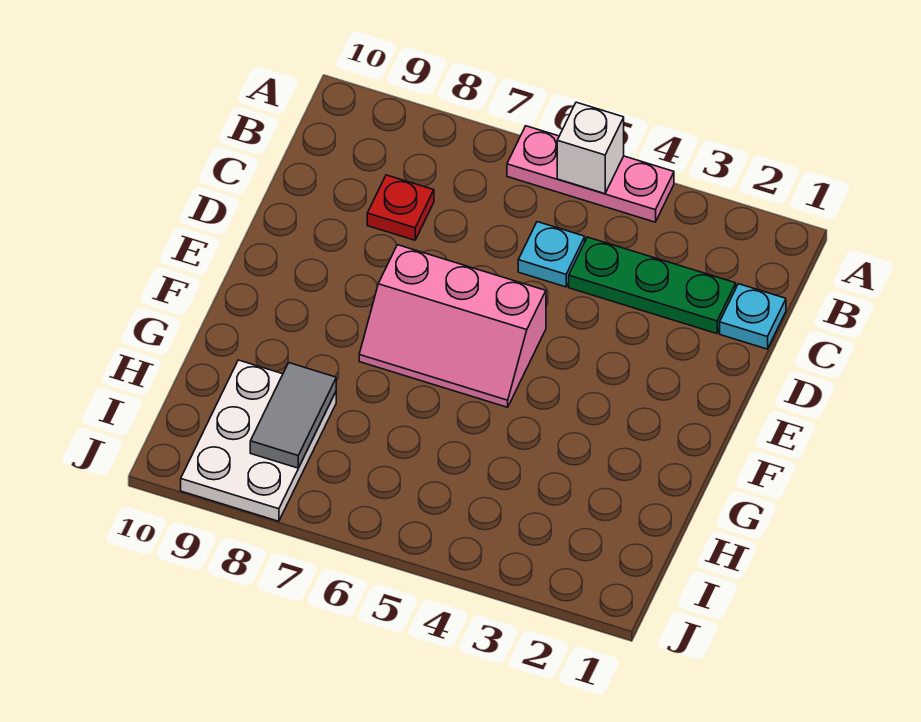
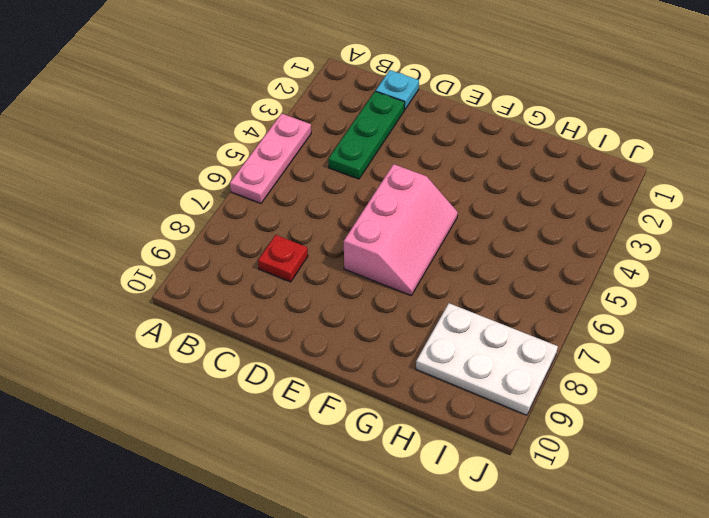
none -> cyan 1x1 plate [518,222,585,287]
none -> white 1x1 brick [557,102,624,194]

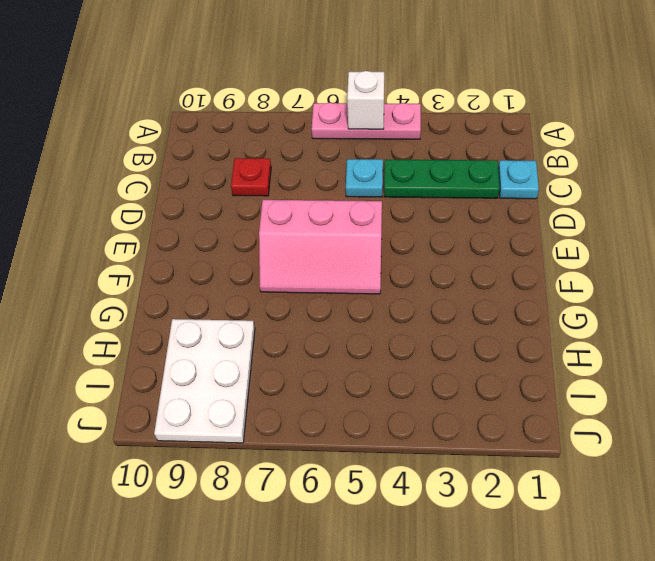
none -> grey 1x2 tile [250,363,336,468]

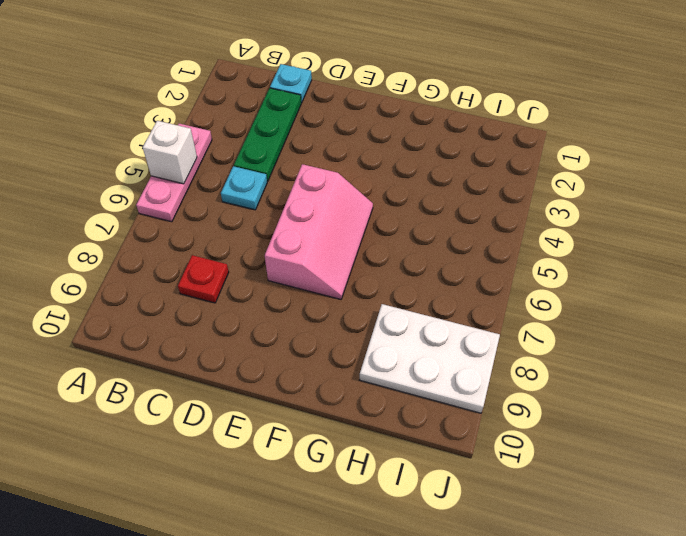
none -> grey 1x2 tile [250,363,336,468]

